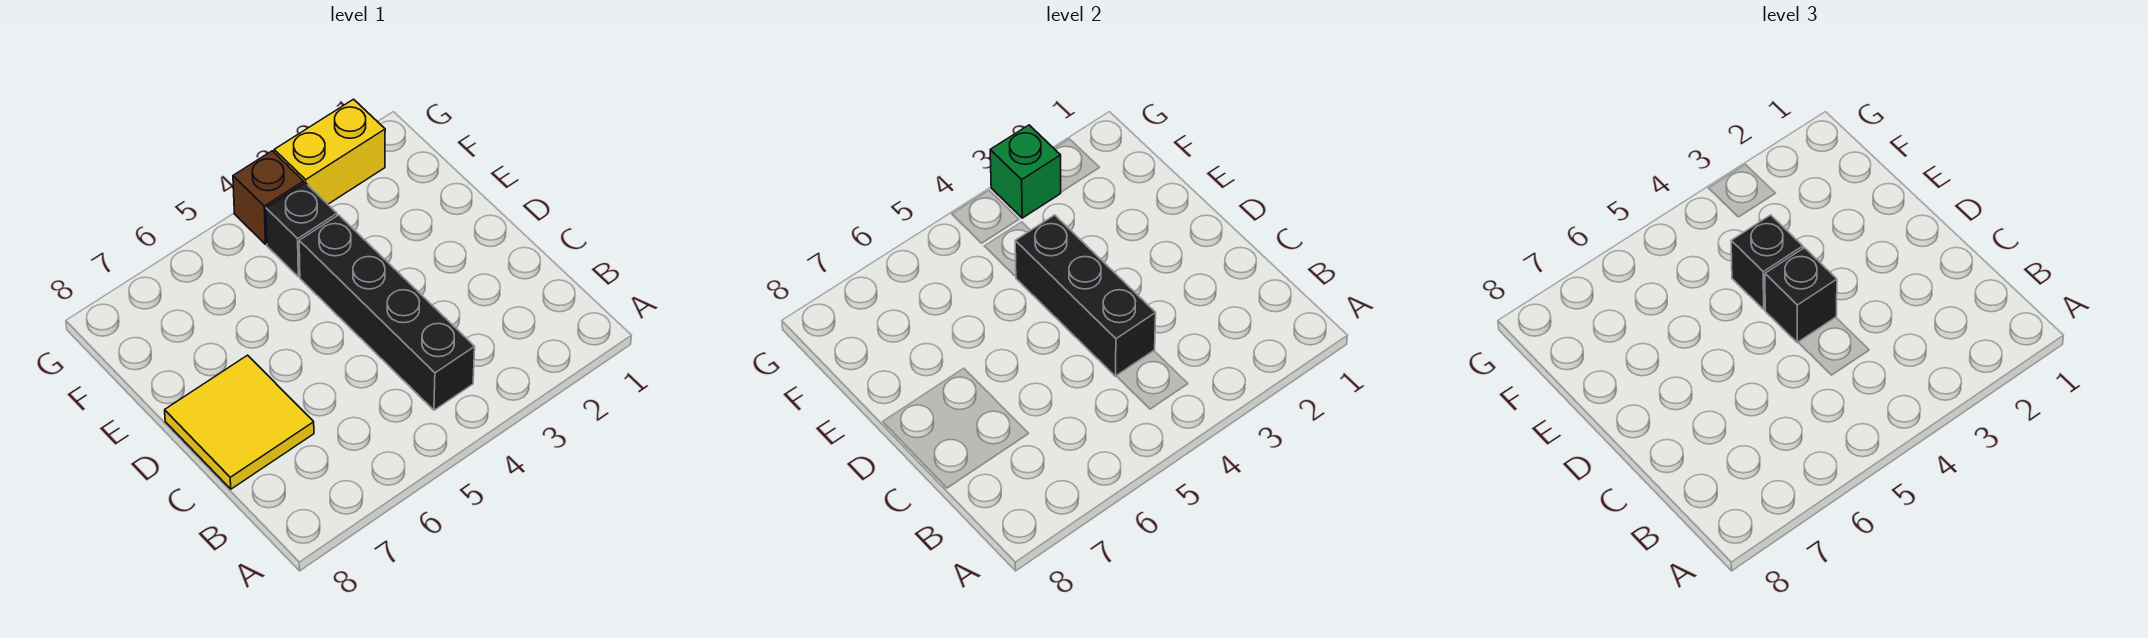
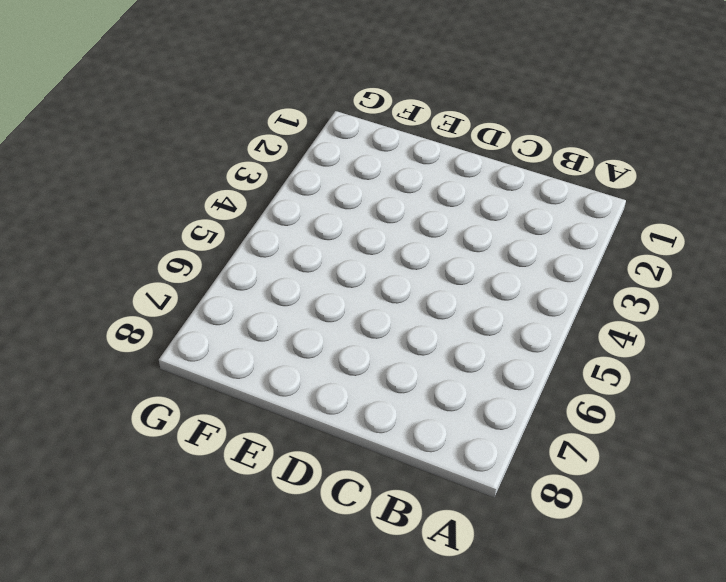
none -> black 1x4 brick [299,215,475,410]
none -> yellow 2x2 tile [165,355,314,489]

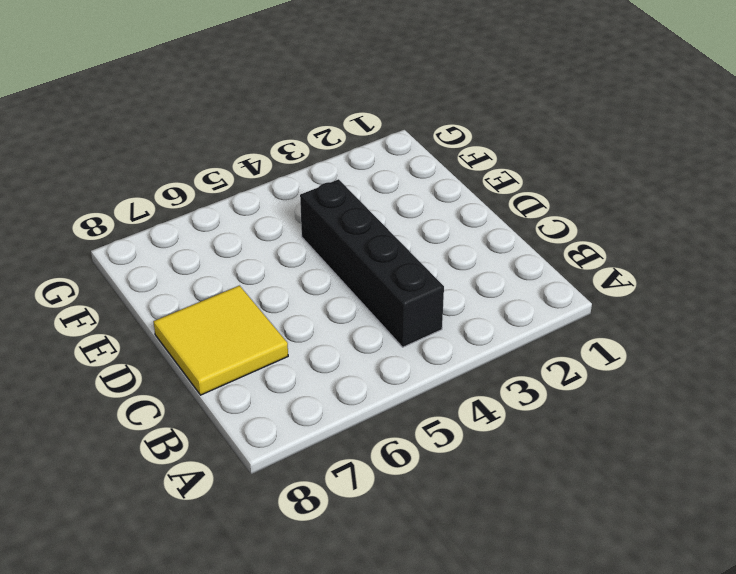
none -> black 1x1 brick [266,183,337,277]
none -> yellow 1x2 brick [274,99,385,204]

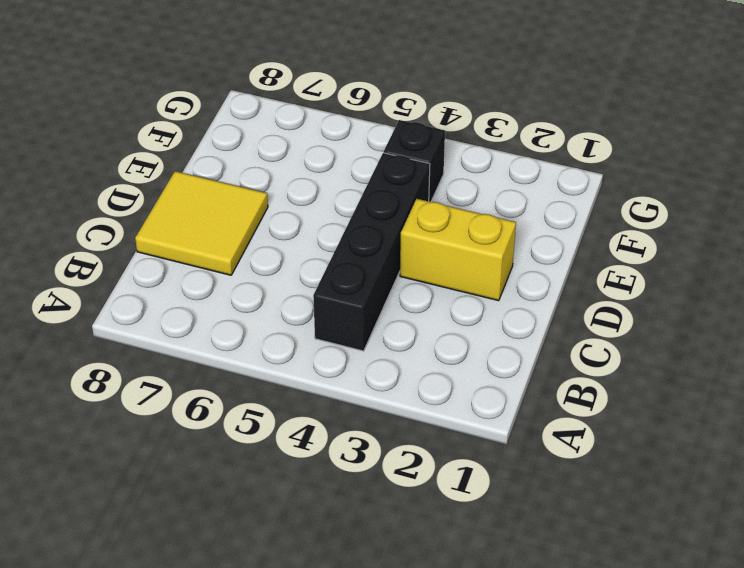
yellow 1x2 brick [400,199,516,301] -> yellow 1x2 brick moved to [274,99,385,204]
none -> brown 1x1 brick [233,151,304,244]
none -> black 1x3 brick [1015,215,1156,376]

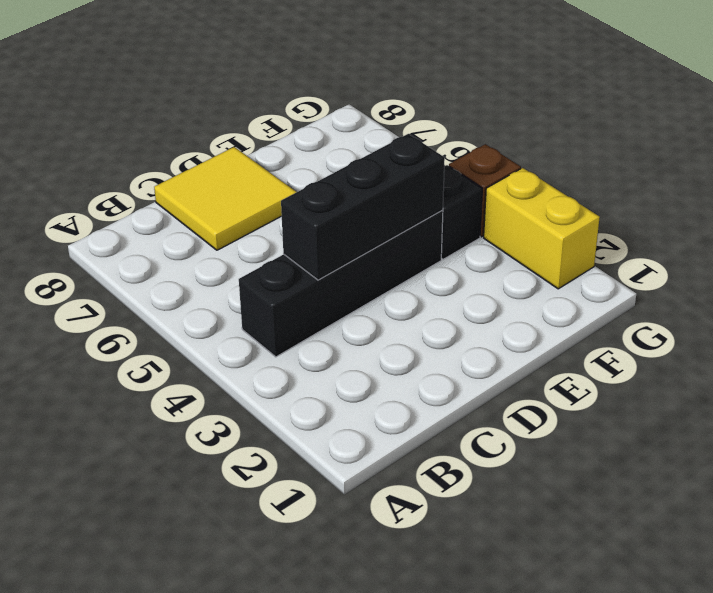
none -> green 1x1 brick [990,125,1061,218]
none -> black 1x1 brick [1765,248,1837,343]

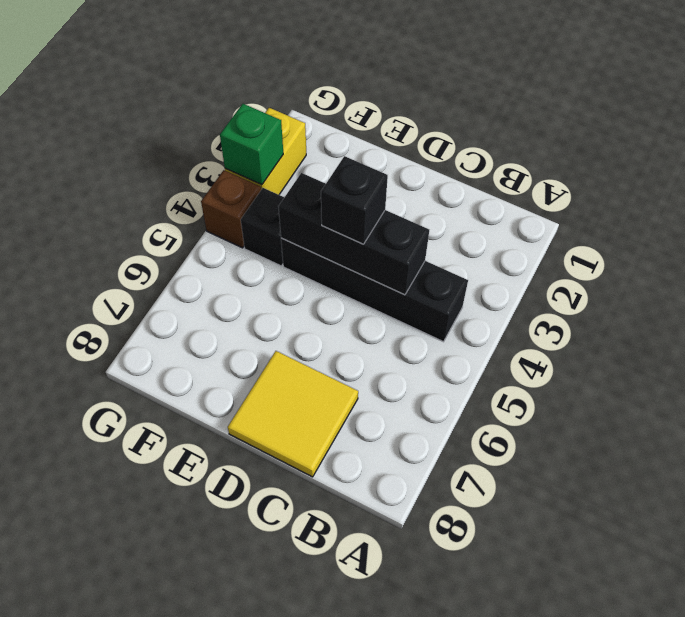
none -> black 1x1 brick [1731,215,1803,309]

